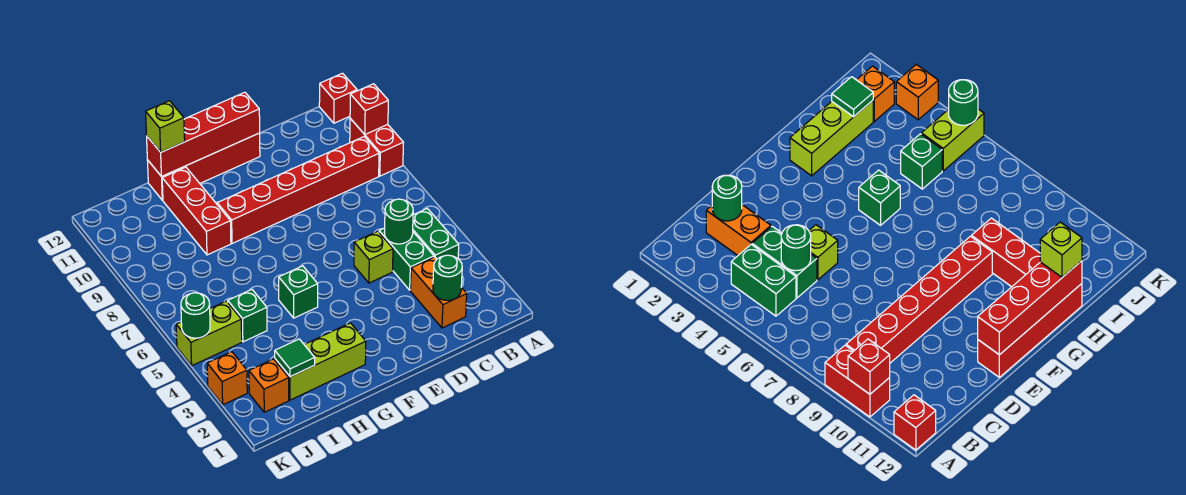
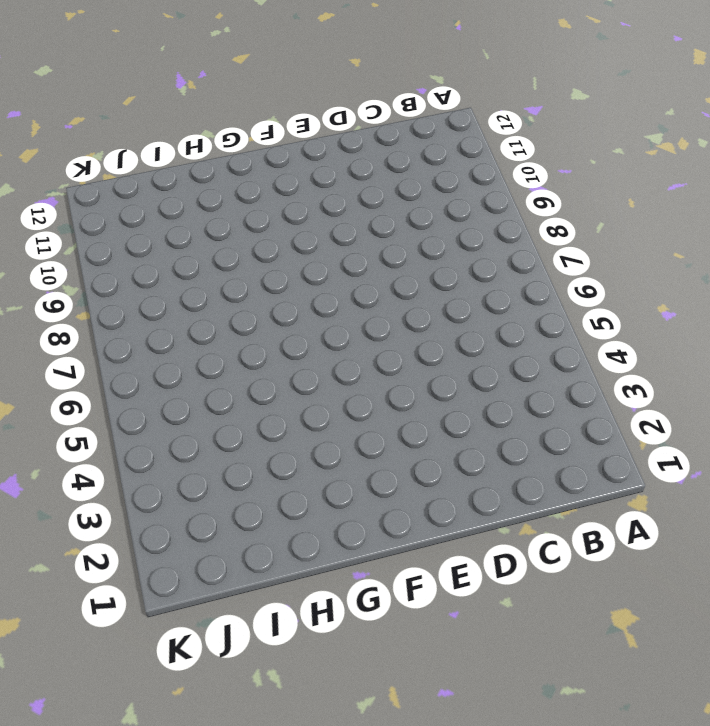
none -> red 1x2 brick [350,118,403,176]
none -> red 1x1 brick [319,73,357,123]
none -> green 1x2 brick [413,209,459,259]

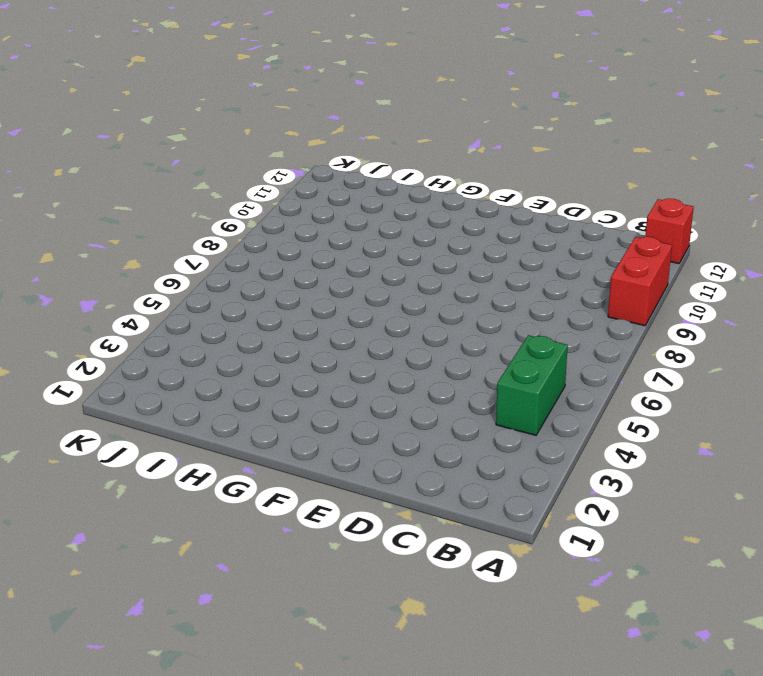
none -> red 1x6 brick [217,137,379,243]
none -> orange 1x2 brick [410,257,467,328]
none -> green 1x2 brick [379,228,434,290]

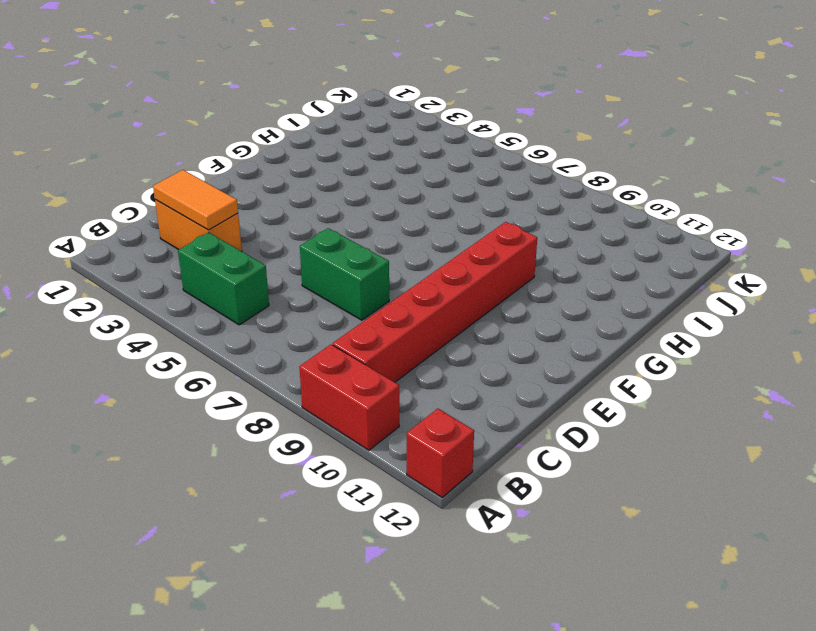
orange 1x2 tile [153,170,238,230] -> green 1x1 round brick [433,255,462,300]
green 1x2 brick [300,228,389,320] -> green 1x2 brick moved to [379,228,434,290]
none -> lime 1x1 brick [354,231,393,283]
none -> red 1x4 brick [147,133,260,200]
none -> lime 1x3 brick [275,323,366,400]

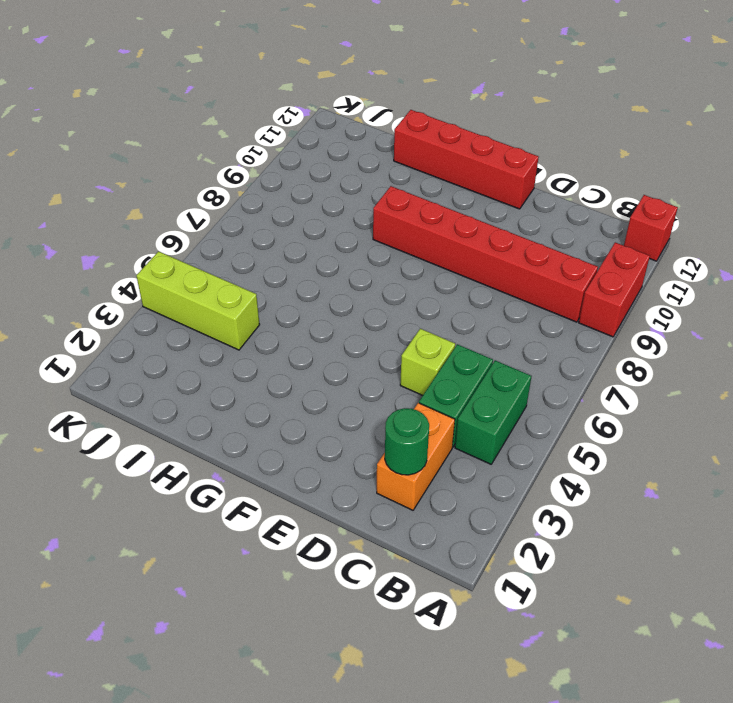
lime 1x3 brick [137,251,260,350] -> lime 1x3 brick moved to [275,323,366,400]
none -> green 1x1 brick [279,266,318,318]
none -> red 1x3 brick [162,167,231,255]
none -> green 1x1 brick [228,289,267,342]

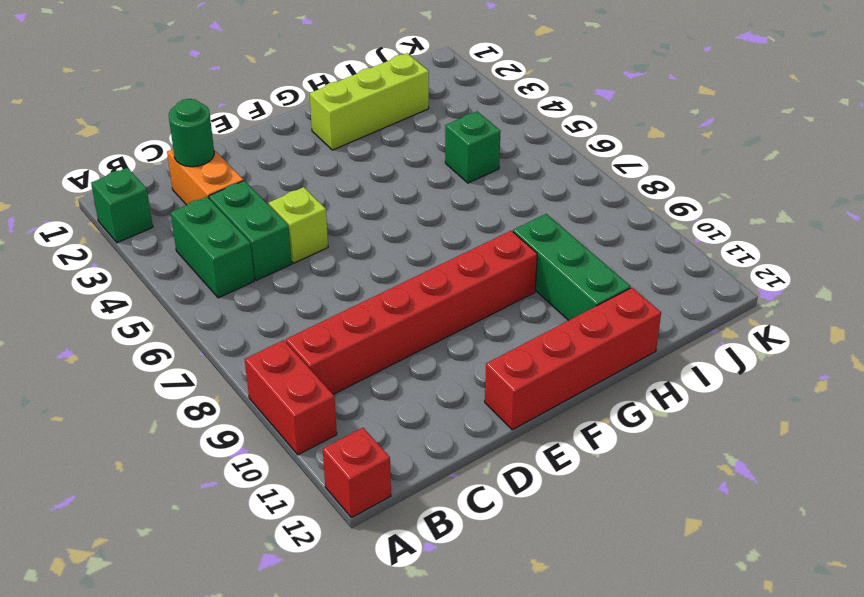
green 1x1 brick [91,168,153,243] -> green 1x1 brick moved to [279,266,318,318]
green 1x3 brick [513,214,631,321] -> red 1x3 brick [162,167,231,255]
none -> orange 1x1 brick [249,359,289,412]
none -> lime 1x2 brick [176,301,242,366]
none -> orange 1x1 brick [207,352,247,405]

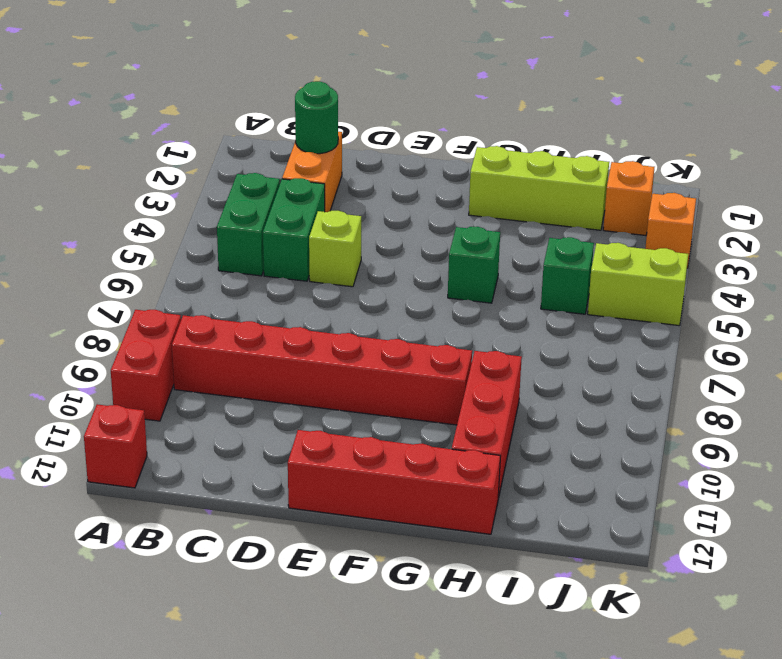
none -> red 1x1 brick [350,84,388,134]
none -> green 1x1 round brick [384,199,413,244]
none -> red 1x4 brick [147,92,260,177]

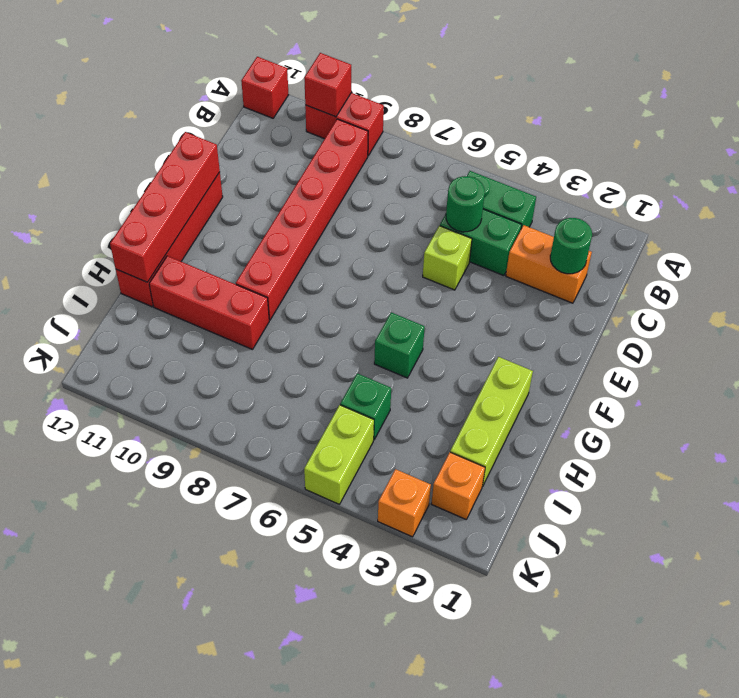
none -> green 1x1 tile [275,339,315,377]
none -> green 1x1 round brick [181,293,210,338]
none -> lime 1x1 brick [146,101,185,152]

